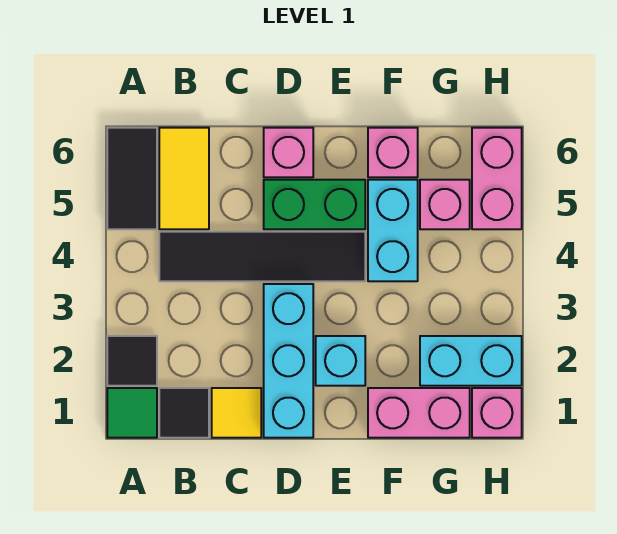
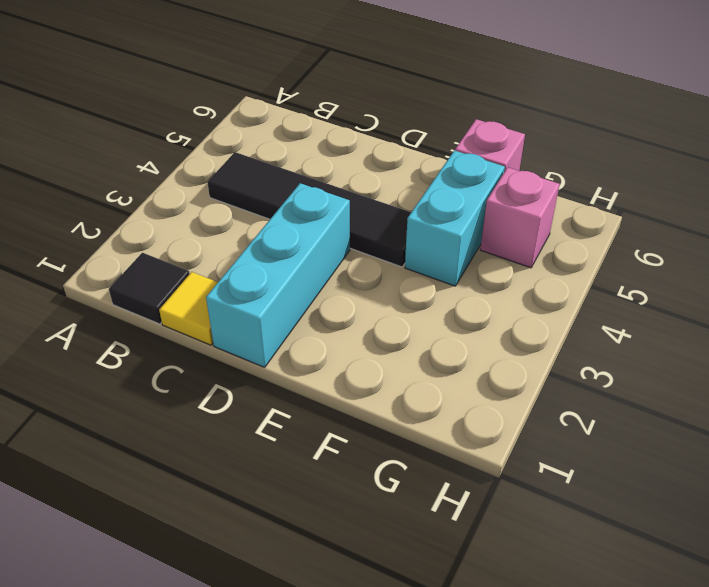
none -> green 1x1 tile [107,388,157,438]
none -> black 1x1 tile [107,336,157,386]
none -> black 1x2 tile [107,128,157,229]

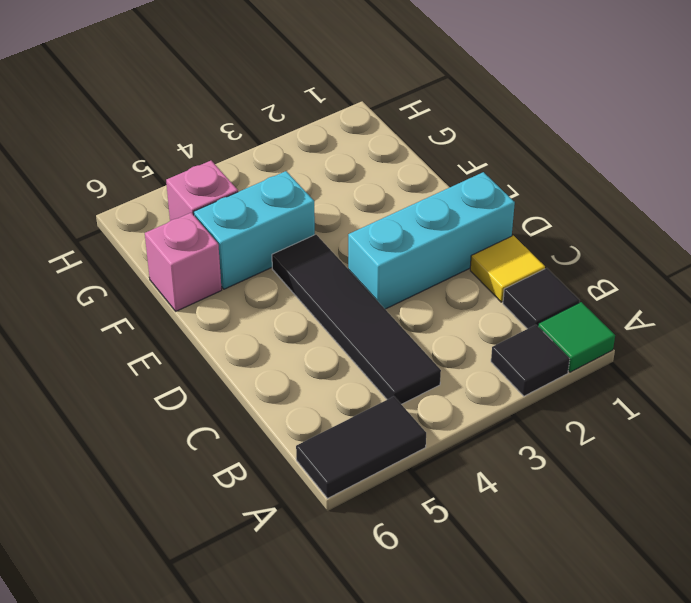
none -> yellow 1x2 tile [159,128,209,229]
none -> green 1x2 brick [264,180,365,229]
none -> pink 1x1 brick [264,128,313,177]

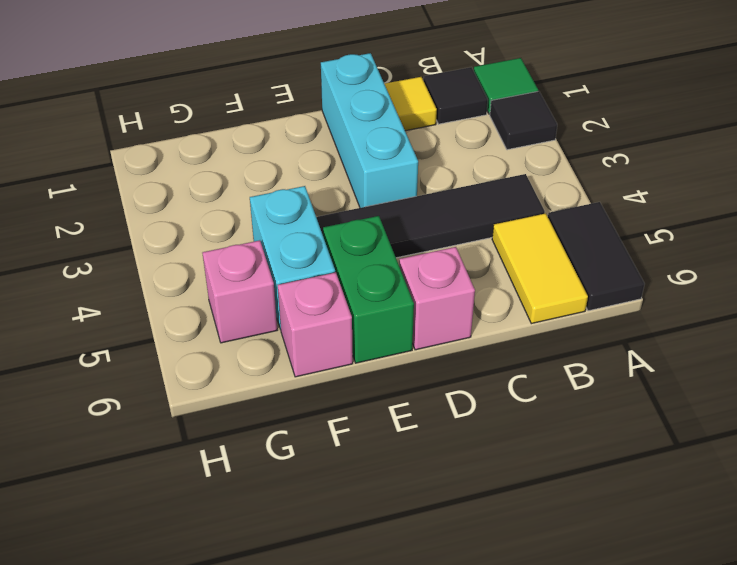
green 1x2 brick [323,216,414,363] -> green 1x2 brick turned to [264,180,365,229]
none -> cyan 1x1 brick [316,336,365,386]
none -> pink 1x2 brick [368,388,470,438]
none -> cyan 1x2 brick [420,336,522,386]

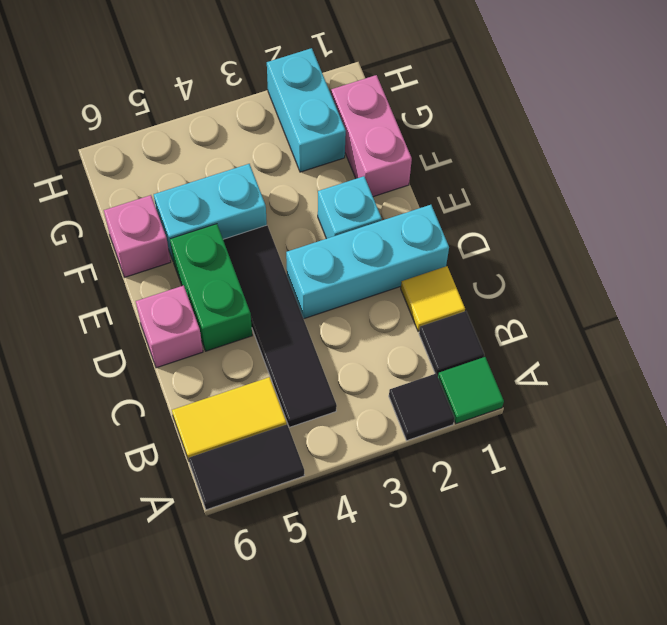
none -> pink 1x1 brick [420,180,470,229]
none -> pink 1x1 brick [472,388,522,438]
none -> pink 1x2 brick [472,128,522,229]

